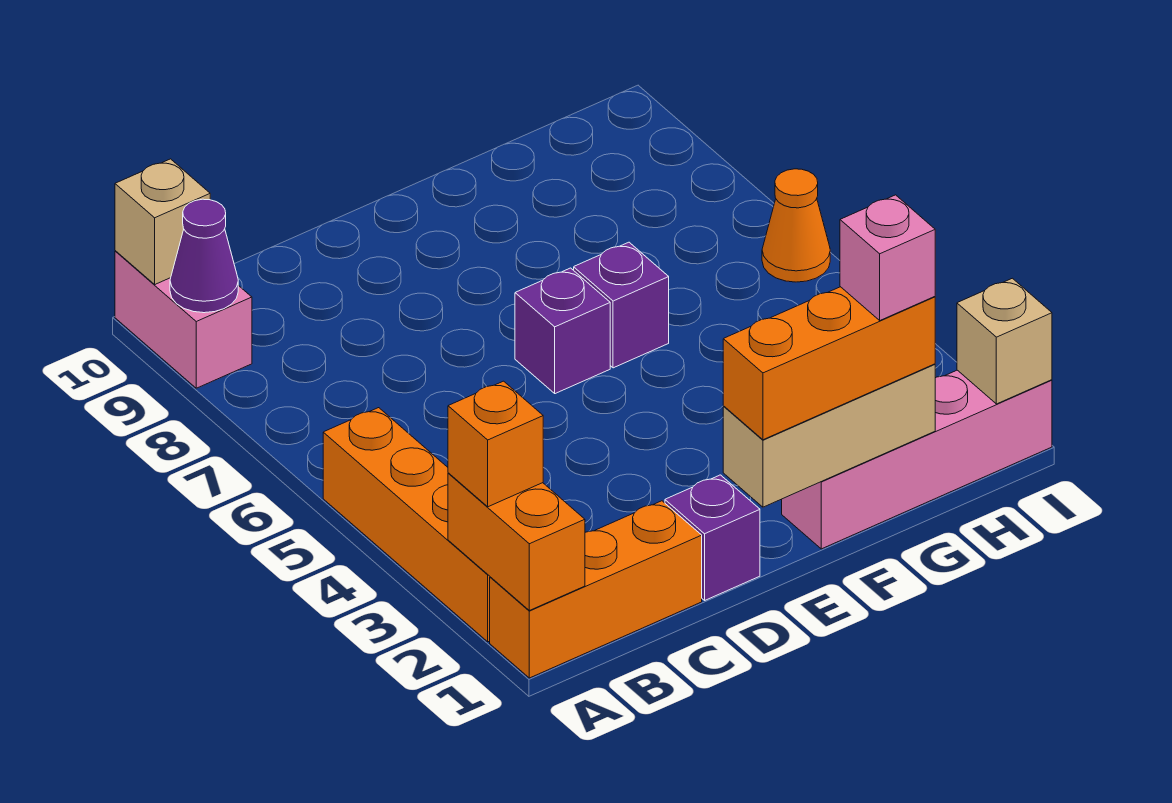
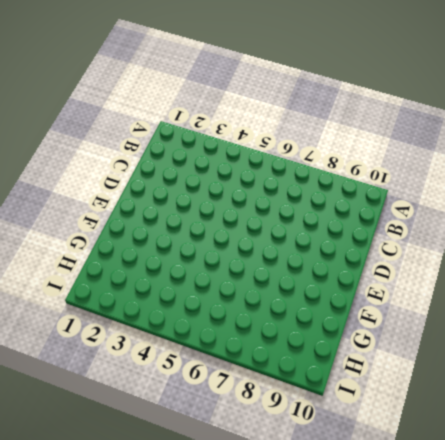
none -> orange 1x3 brick [490,501,702,678]
none -> orange 1x4 brick [323,408,490,642]
none -> pink 1x2 brick [115,251,252,388]

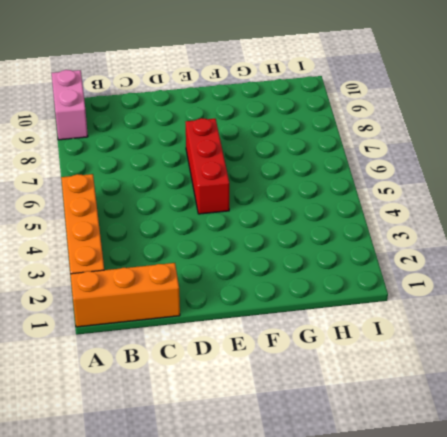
red 1x3 brick [186,118,229,214] -> purple 1x1 brick [515,268,610,394]
none -> purple 1x1 brick [665,475,760,600]
none -> pink 1x4 brick [782,370,1052,549]
none -> purple 1x1 brick [574,242,669,368]

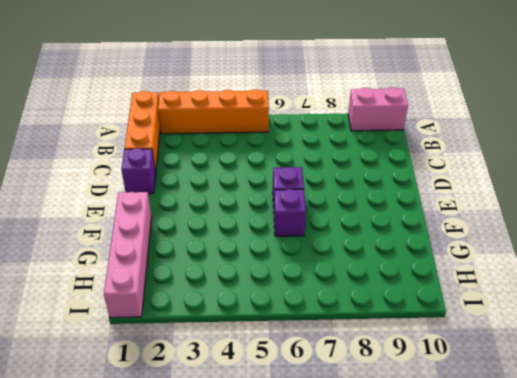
none -> orange 1x1 cone [762,169,830,282]
none -> orange 1x2 brick [448,473,585,610]
none -> purple 1x1 cone [170,199,238,313]

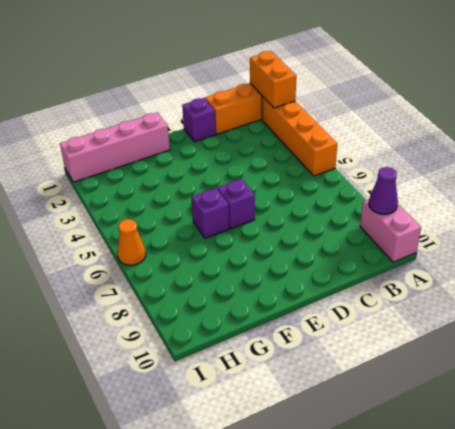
none -> tan 1x1 brick [115,159,210,284]
none -> tan 1x3 brick [723,364,935,507]
none -> tan 1x1 brick [957,278,1052,404]

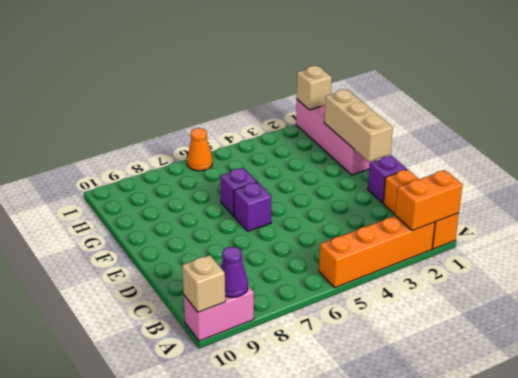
none -> orange 1x1 brick [448,381,543,507]
none -> orange 1x3 brick [723,287,935,440]
none -> pink 1x1 brick [840,195,935,320]

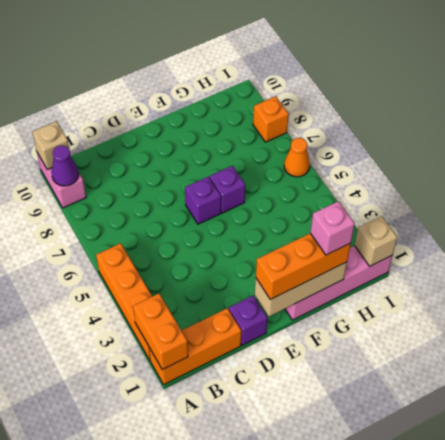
orange 1x1 brick [253,96,289,142] -> orange 1x1 brick moved to [448,381,543,507]

